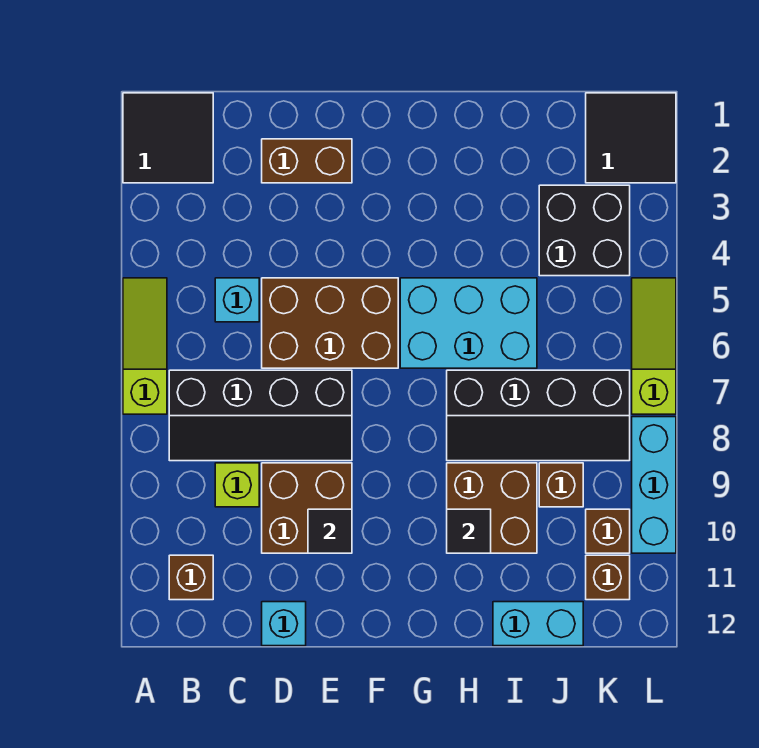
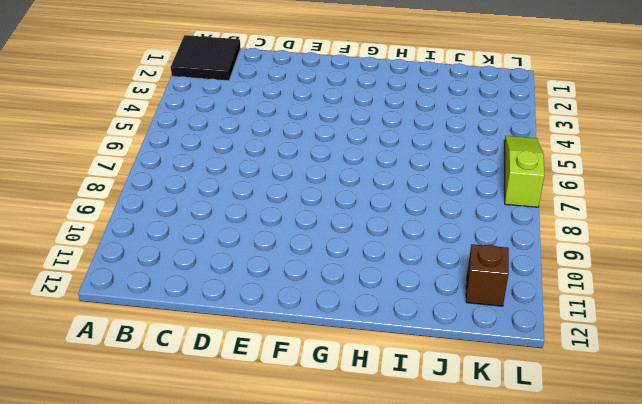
none -> lime 1x3 slope [123,278,167,414]
none -> black 2x4 slope [169,370,352,461]
none -> brown 1x1 brick [169,555,213,600]

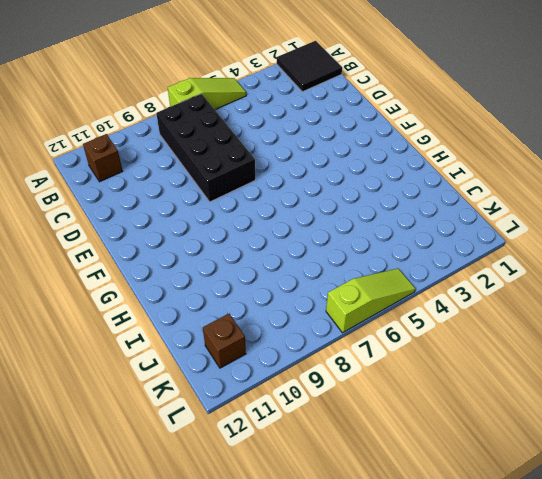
black 2x4 brick [156,94,255,202] -> black 2x4 slope [169,370,352,461]
none -> cyan 1x1 brick [215,278,259,322]
none -> lime 1x1 brick [215,463,259,507]
none -> brown 1x2 brick [262,139,352,183]

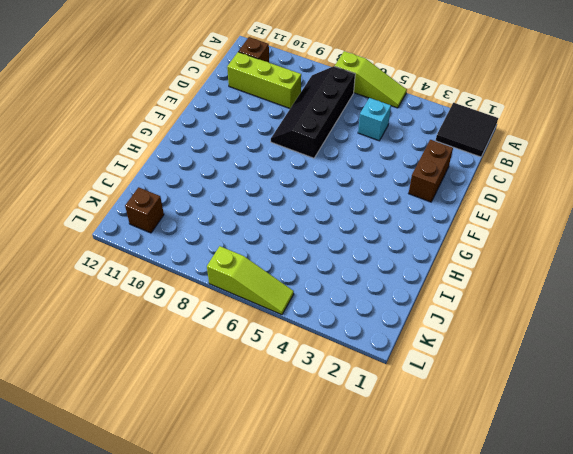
lime 1x3 brick [227,52,301,108] -> lime 1x1 brick [215,463,259,507]
none -> brown 2x3 brick [262,278,398,368]
none -> brown 2x2 brick [262,463,352,553]
none -> cyan 1x1 brick [262,602,306,646]

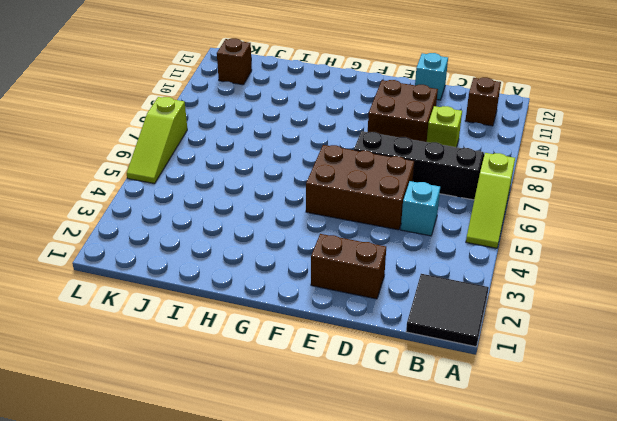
none -> cyan 2x3 brick [400,278,537,368]
none -> black 2x4 slope [447,370,630,461]
none -> brown 2x2 brick [447,463,537,553]

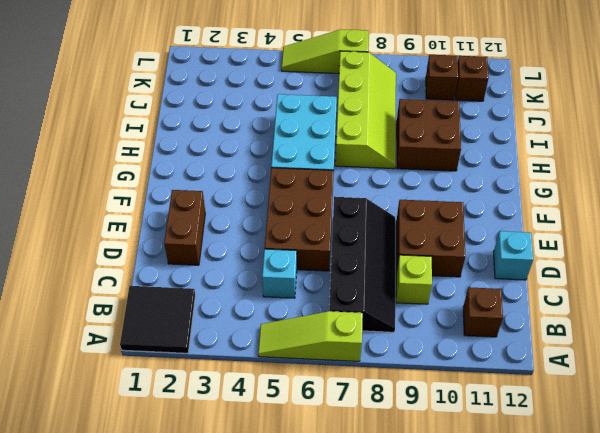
lime 2x4 slope [335,51,396,169] -> black 2x4 slope [447,370,630,461]
none -> cyan 1x2 brick [493,602,583,646]
none -> black 2x2 brick [539,185,630,276]
none -> brown 1x1 brick [539,463,583,507]

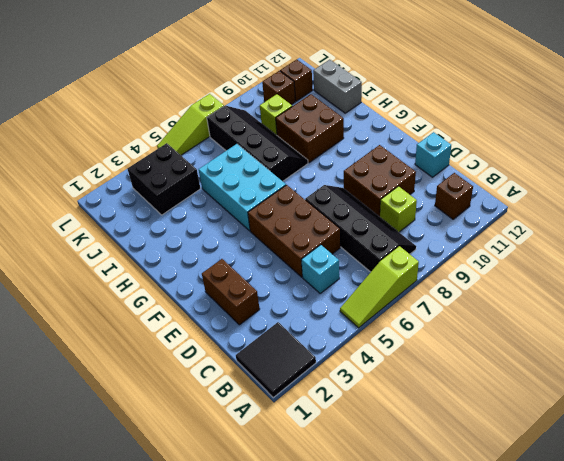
grey 1x2 brick [313,60,362,113] -> cyan 1x2 brick [493,602,583,646]
lime 1x1 brick [260,94,292,135] -> brown 1x1 brick [539,463,583,507]
none -> black 2x2 tile [586,93,676,183]
none -> cyan 1x3 brick [632,417,676,553]
none -> black 1x1 tile [308,509,352,553]

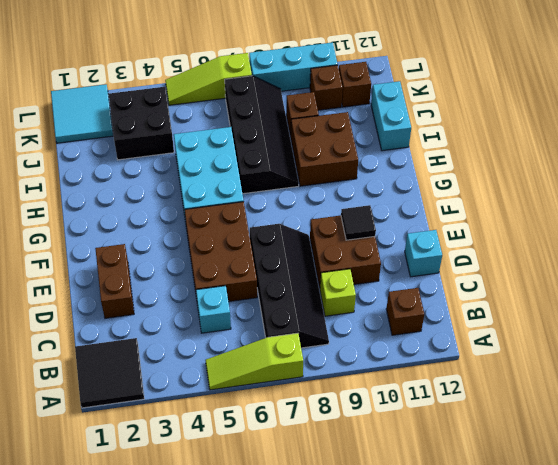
cyan 2x2 tile [51,84,113,143] -> black 2x2 tile [586,93,676,183]
none -> black 1x1 tile [447,509,491,553]

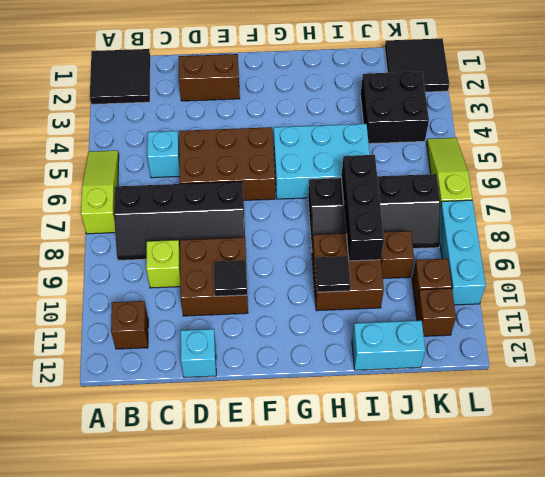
black 1x3 brick [341,155,384,261] -> none

